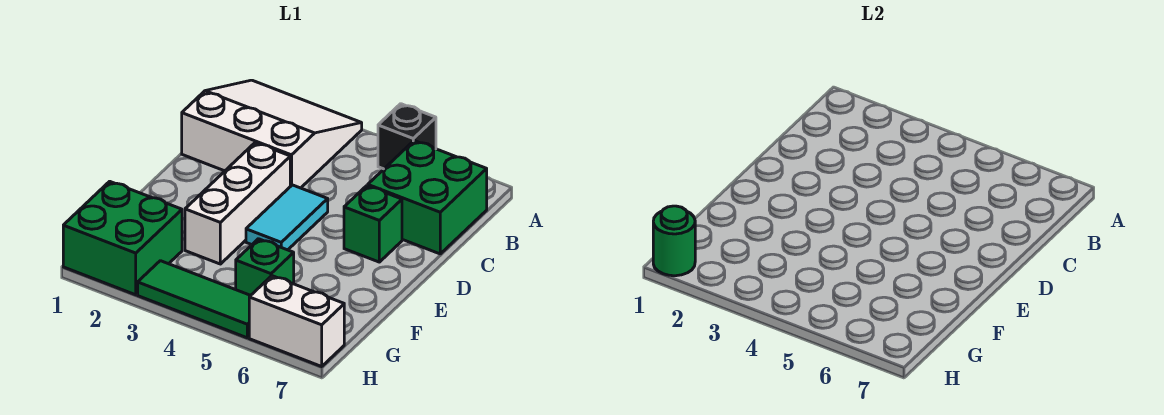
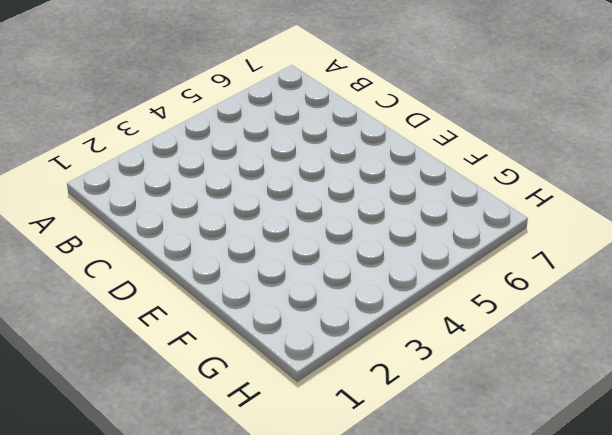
none -> white 3x3 slope [182,80,362,188]
none -> black 1x1 brick [378,104,436,169]

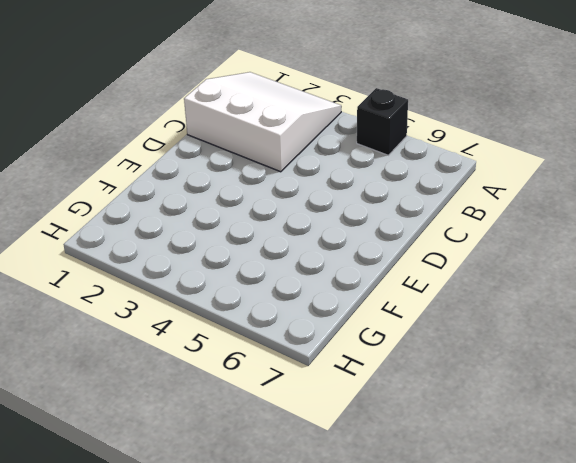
none -> green 2x2 brick [368,141,487,254]
none -> white 1x3 brick [185,143,290,264]

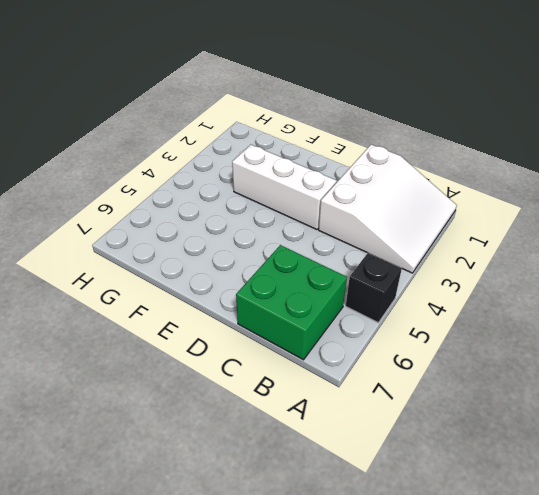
none -> cyan 1x2 tile [246,185,328,250]
none -> green 1x1 brick [344,186,402,262]

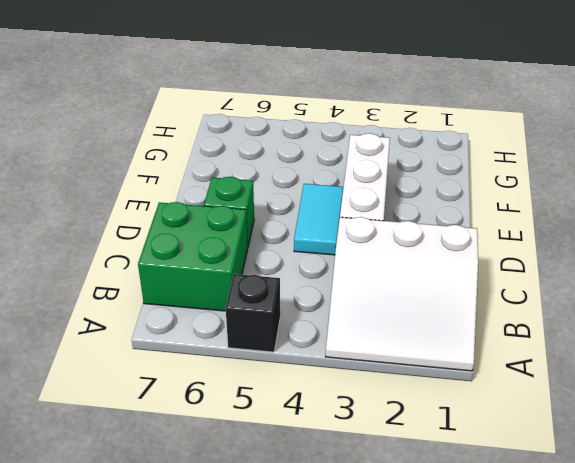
none -> green 2x2 brick [63,181,182,295]
none -> green 1x1 brick [236,239,294,295]

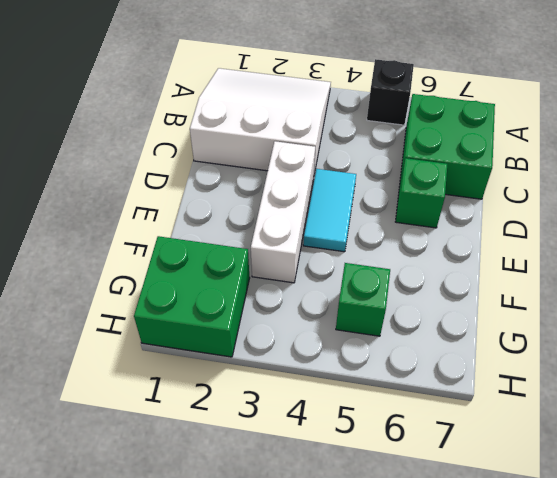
none -> green 1x3 tile [138,261,251,338]
none -> white 1x2 brick [249,276,344,366]

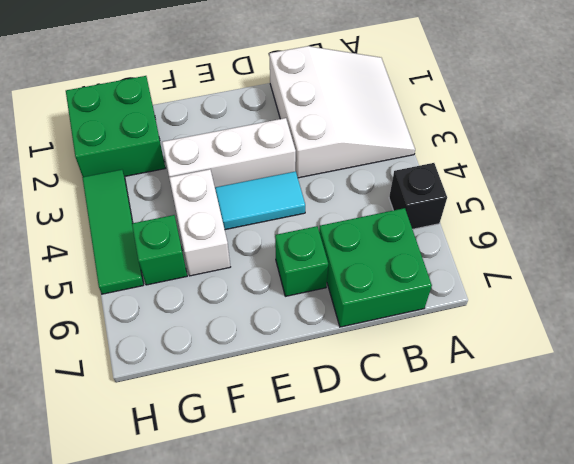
white 1x2 brick [169,169,230,276] -> white 1x2 brick moved to [249,276,344,366]
none -> green 1x1 round brick [653,206,695,276]

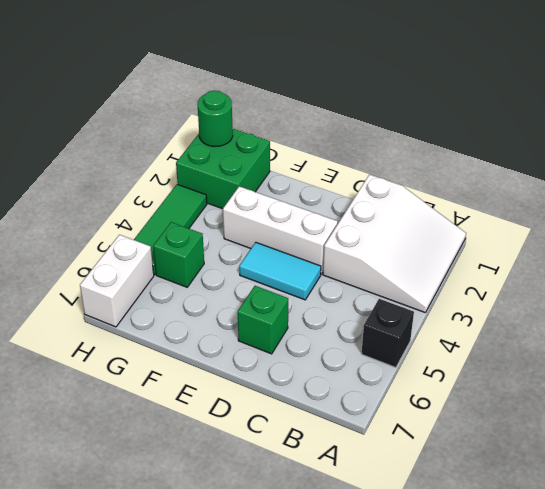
none -> green 2x2 brick [368,141,487,254]

